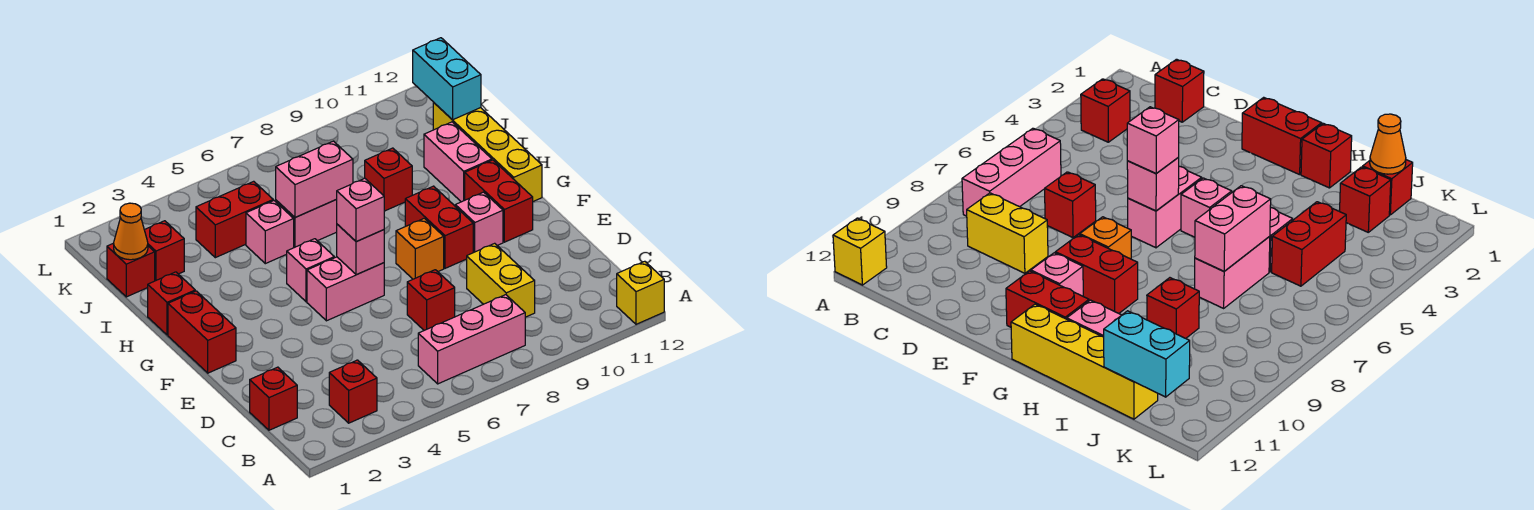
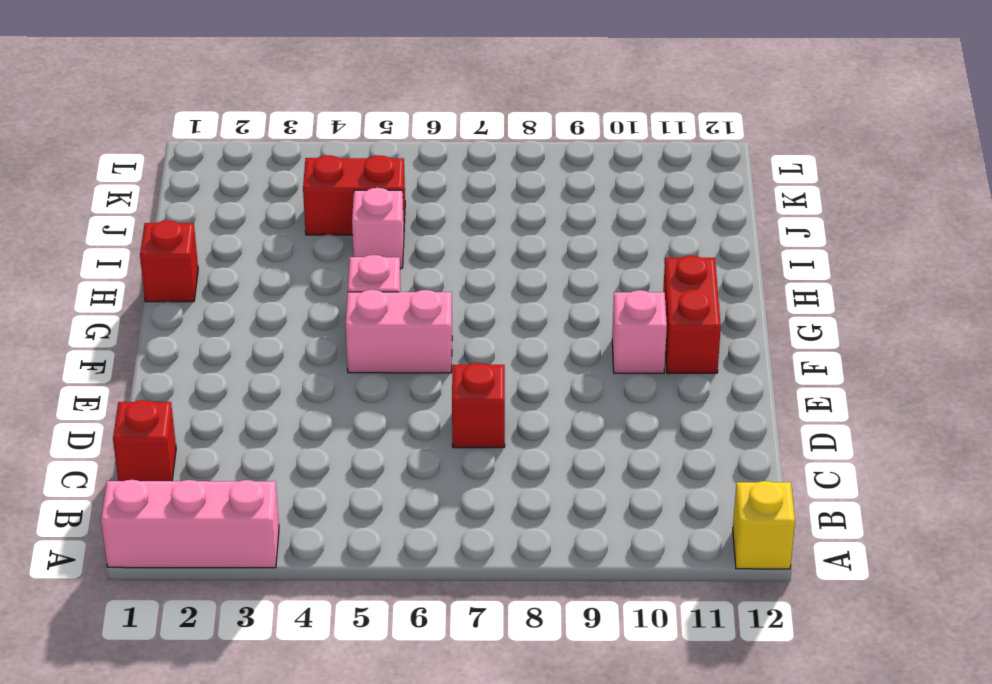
pink 1x3 brick [101,480,279,568] -> pink 1x3 brick moved to [418,295,525,384]
none -> red 1x1 brick [329,360,377,423]
none -> yellow 1x2 brick [467,243,535,317]
none -> red 1x2 brick [168,291,236,373]

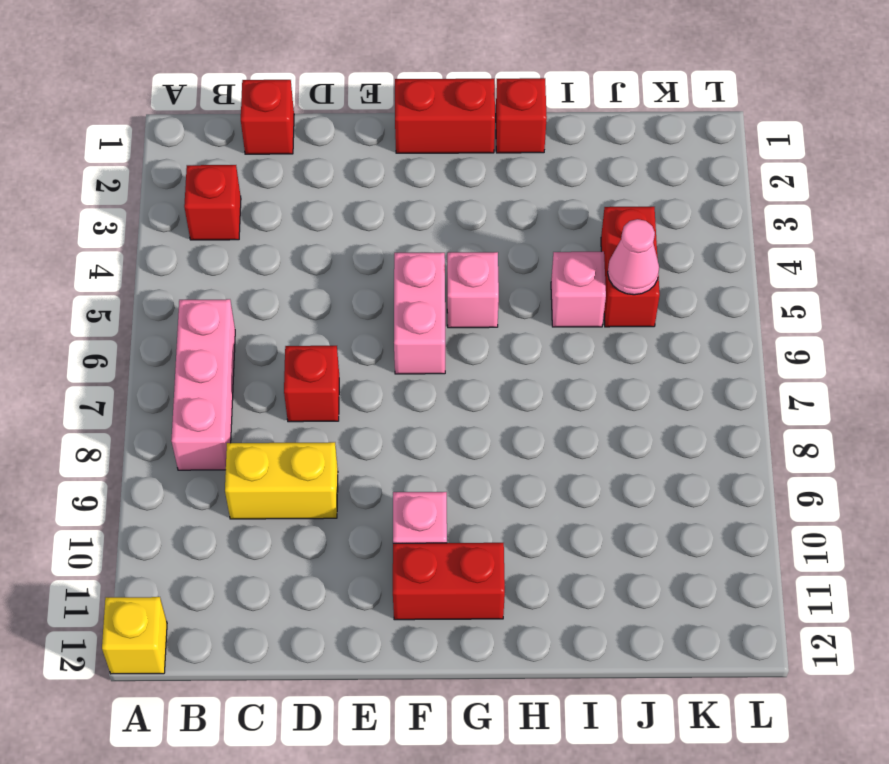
pink 1x1 cone [608,219,659,295] -> none
none -> orange 1x1 brick [396,218,444,279]
none -> red 1x2 brick [405,186,473,268]
none -> yellow 1x4 brick [433,102,542,201]

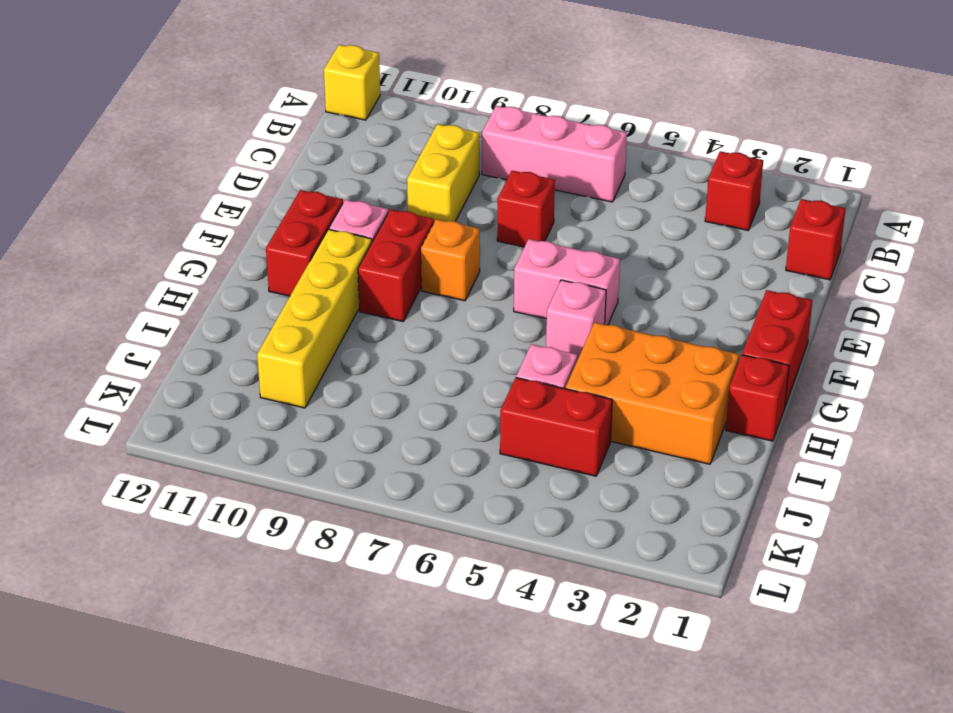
yellow 1x4 brick [257,229,372,408] -> yellow 1x4 brick moved to [433,102,542,201]
orange 2x3 brick [566,322,739,464] -> none
none -> pink 1x2 brick [424,122,492,202]
none -> pink 1x2 brick [276,200,337,248]
none -> red 1x1 brick [365,148,412,211]

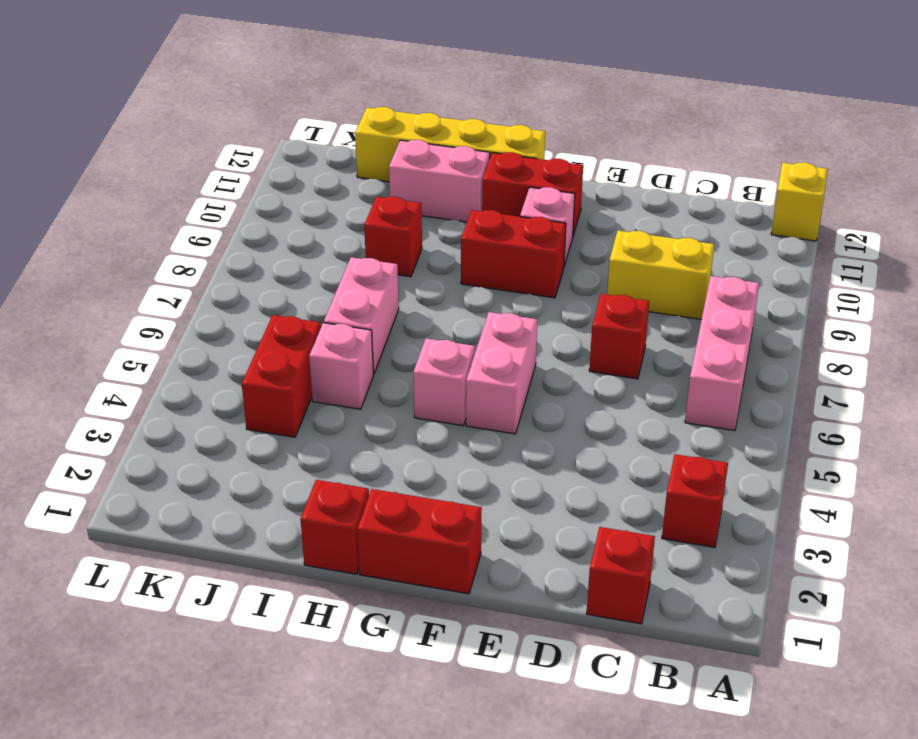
none -> orange 1x1 brick [396,218,444,279]
none -> red 1x1 brick [107,243,155,297]
none -> red 1x1 brick [145,221,184,281]

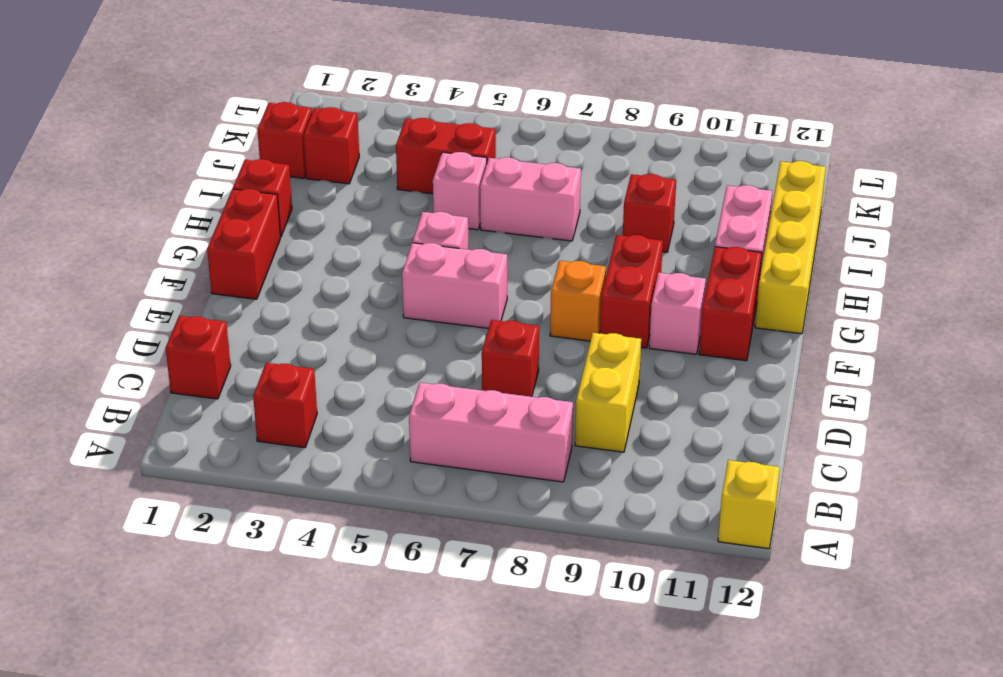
none -> pink 1x1 brick [337,224,384,275]
none -> pink 1x2 brick [276,141,353,217]
none -> orange 1x1 cone [114,203,148,260]

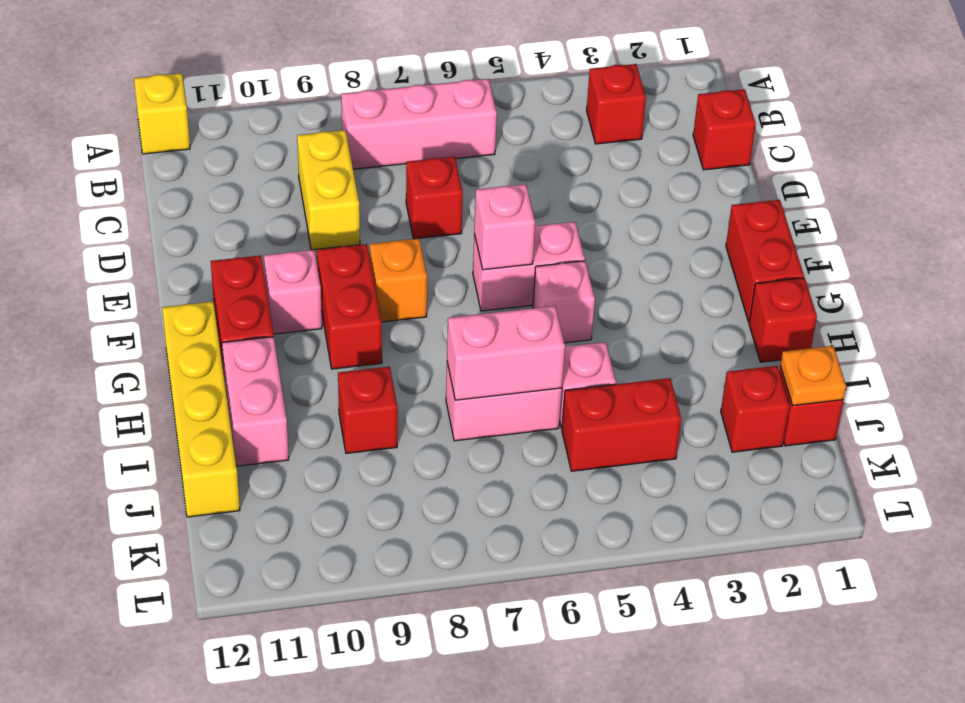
orange 1x1 plate [780,346,846,406] -> orange 1x1 cone [114,203,148,260]
none -> cyan 1x2 brick [413,38,481,120]
none -> pink 1x1 brick [336,178,384,242]

